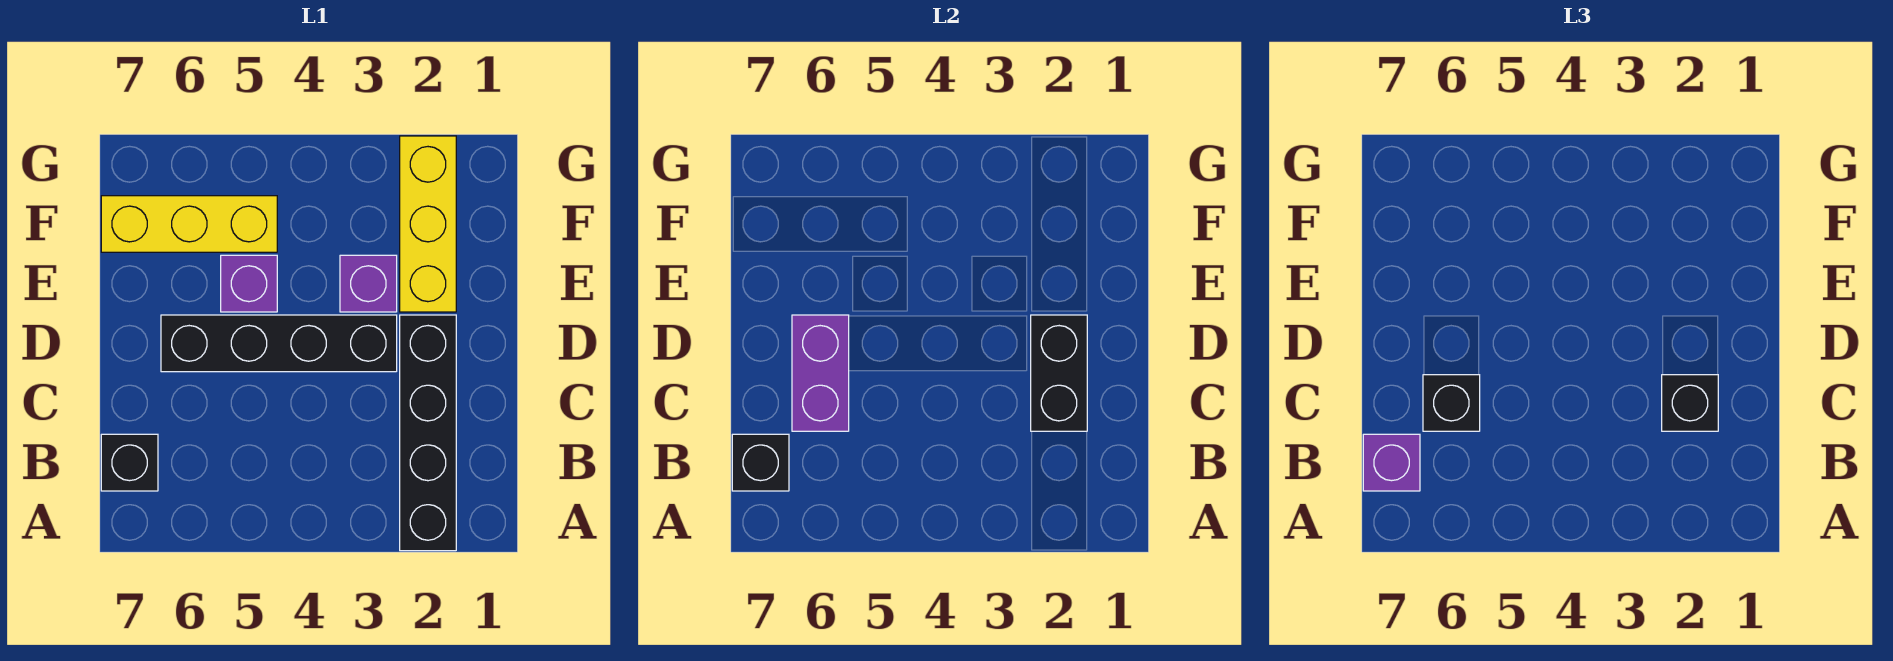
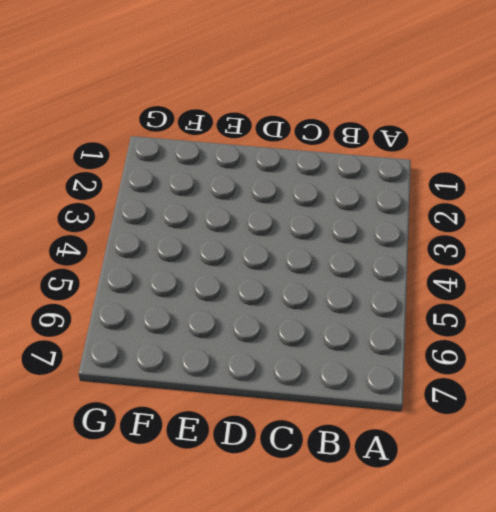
none -> black 1x4 brick [400,315,456,551]
none -> black 1x1 brick [101,434,158,491]
none -> black 1x4 brick [161,315,397,372]

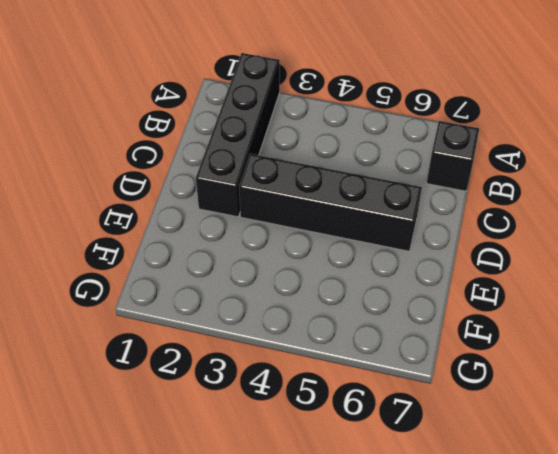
none -> yellow 1x3 brick [400,136,456,312]
none -> purple 1x1 brick [340,255,397,312]
none -> purple 1x1 brick [221,255,277,312]

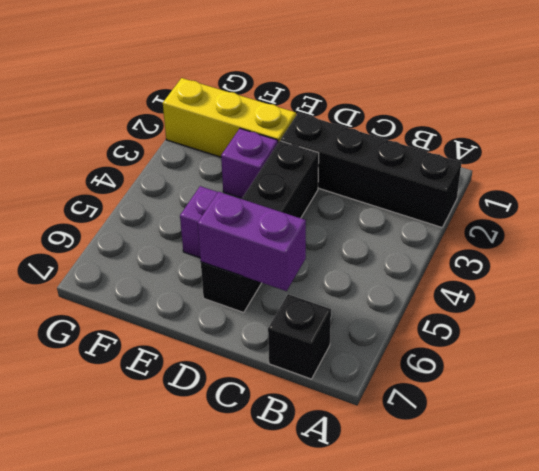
none -> yellow 1x3 brick [101,196,277,252]
none -> black 1x1 brick [732,434,789,491]
none -> black 1x2 brick [1031,315,1087,431]

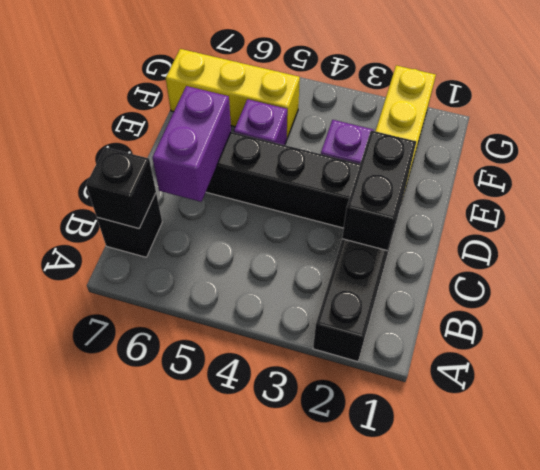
none -> purple 1x1 brick [1363,434,1420,491]
none -> black 1x1 brick [1662,375,1718,431]
none -> black 1x1 brick [1423,375,1480,431]

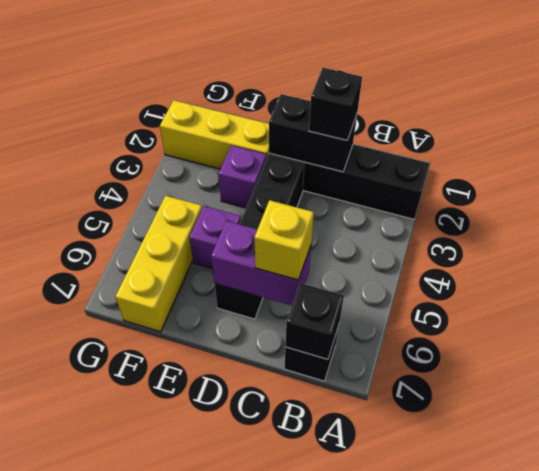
yellow 1x1 brick [254,200,314,280] -> black 1x1 brick [1423,375,1480,431]
none -> purple 1x1 brick [1363,434,1420,491]

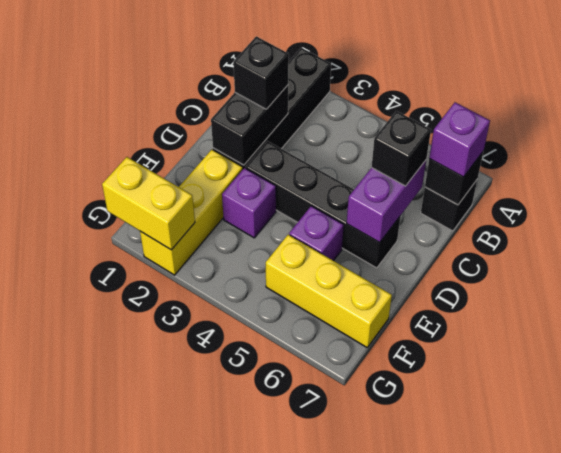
yellow 1x2 brick [102,157,195,250] -> none

